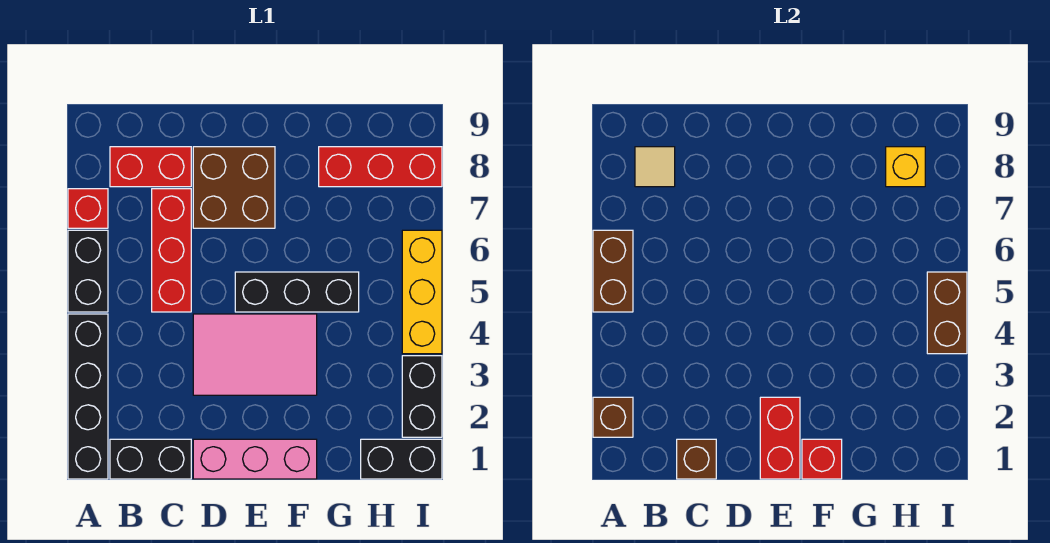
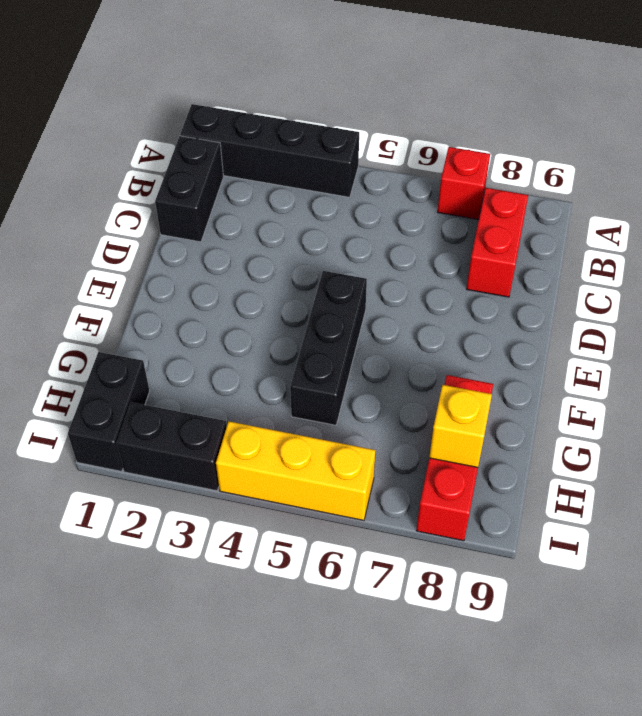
none -> black 1x2 brick [68,230,108,312]
none -> red 1x3 brick [152,189,191,312]
none -> pink 1x3 brick [193,439,317,479]

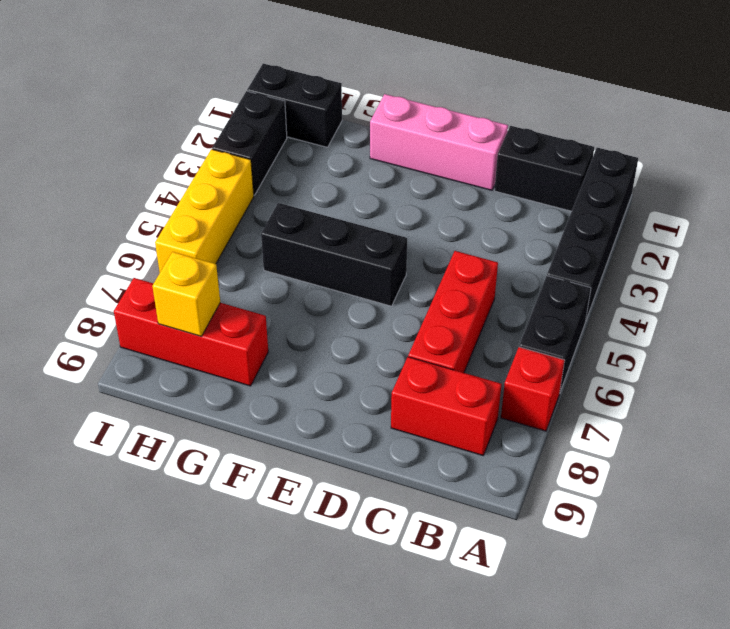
none -> pink 2x3 tile [193,314,317,395]
none -> brown 2x2 brick [193,147,275,228]
none -> brown 1x1 brick [593,397,633,437]

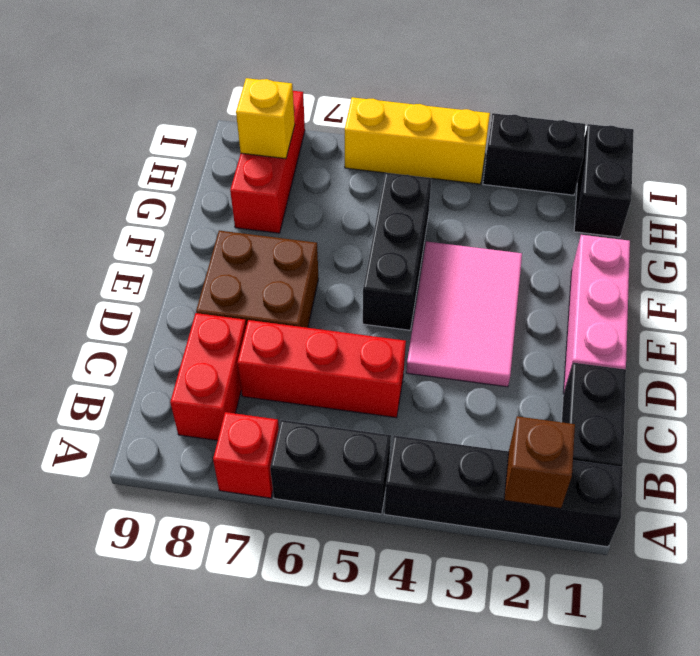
none -> brown 1x2 brick [593,230,633,312]
none -> tan 1x1 tile [635,147,675,187]
none -> brown 1x1 brick [677,439,716,479]

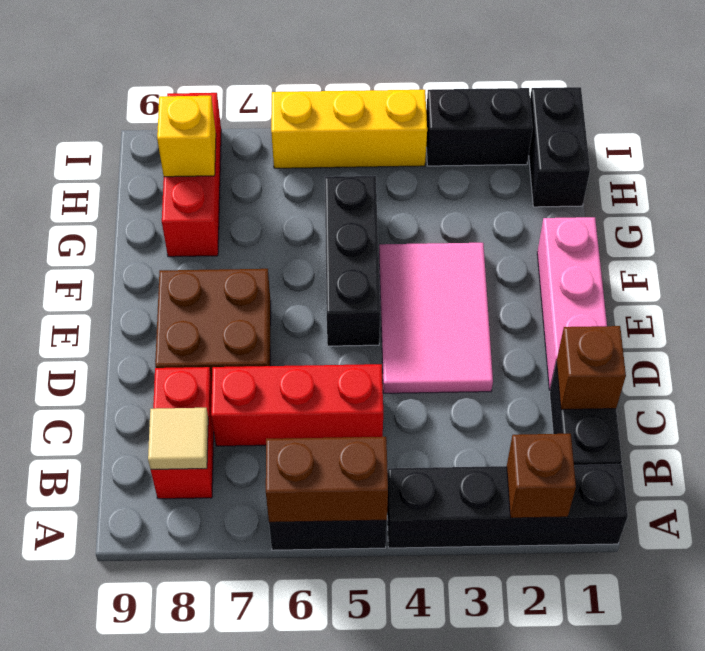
none -> red 1x1 brick [68,189,108,228]
none -> red 1x2 brick [760,397,800,479]
none -> red 1x1 brick [802,439,842,479]

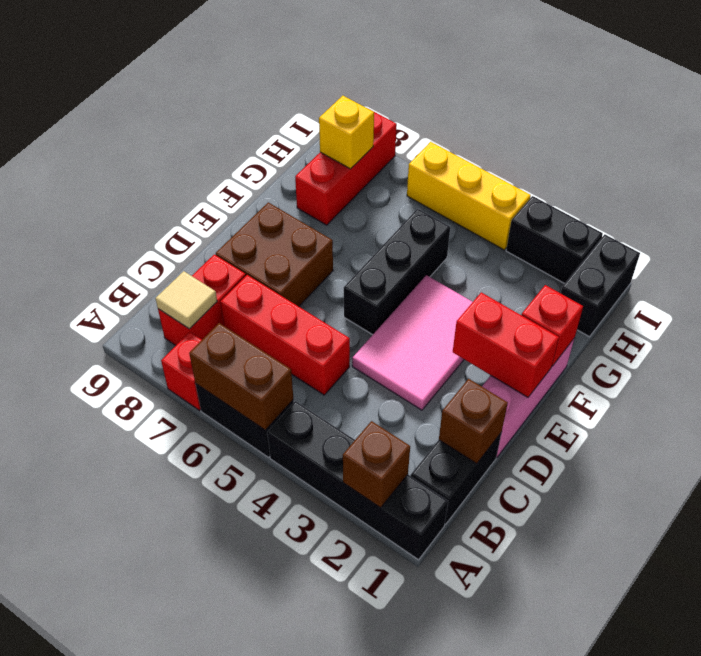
none -> brown 1x2 brick [927,272,967,354]

